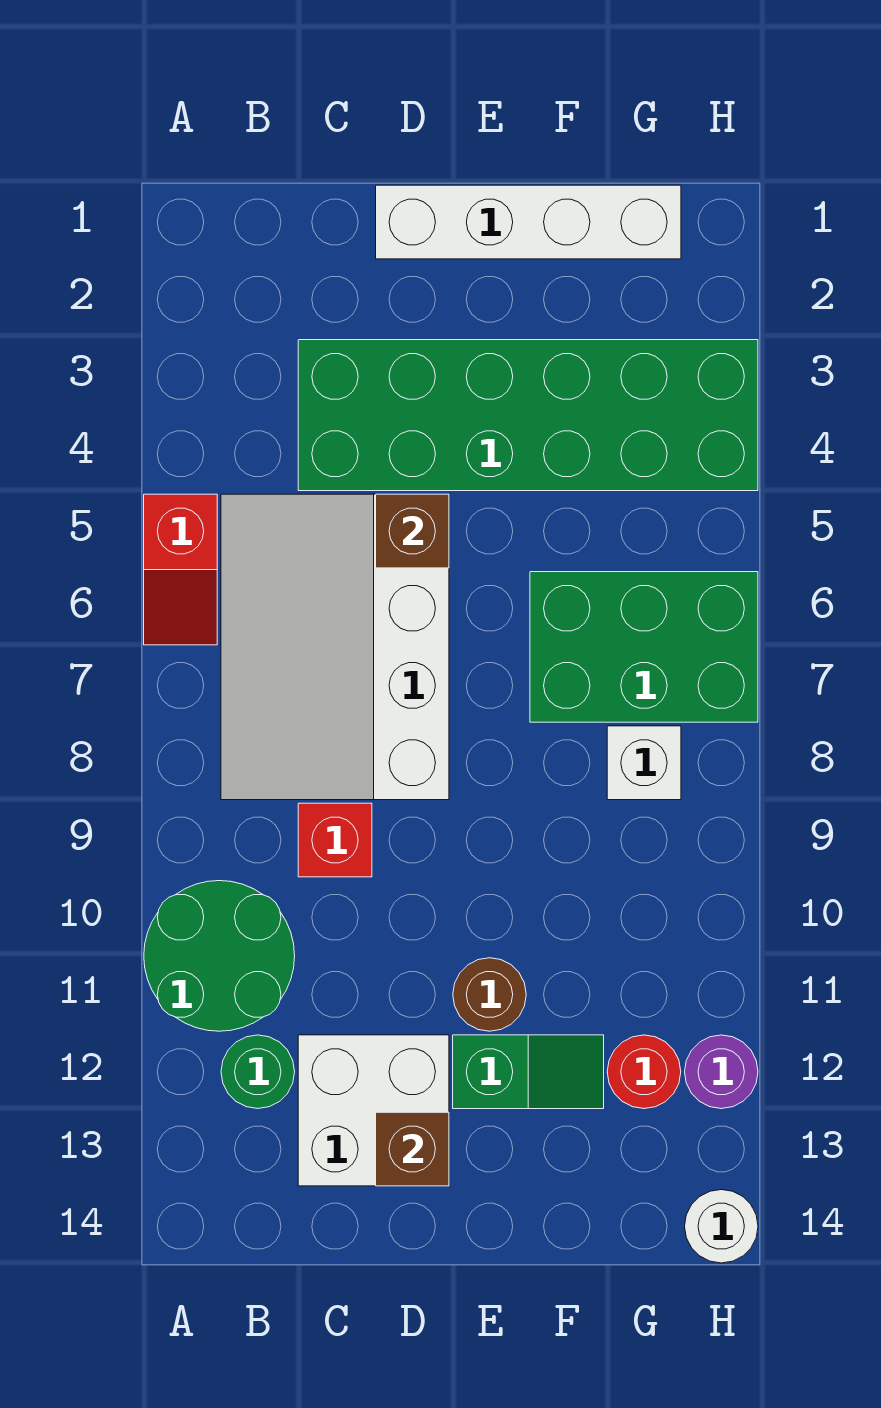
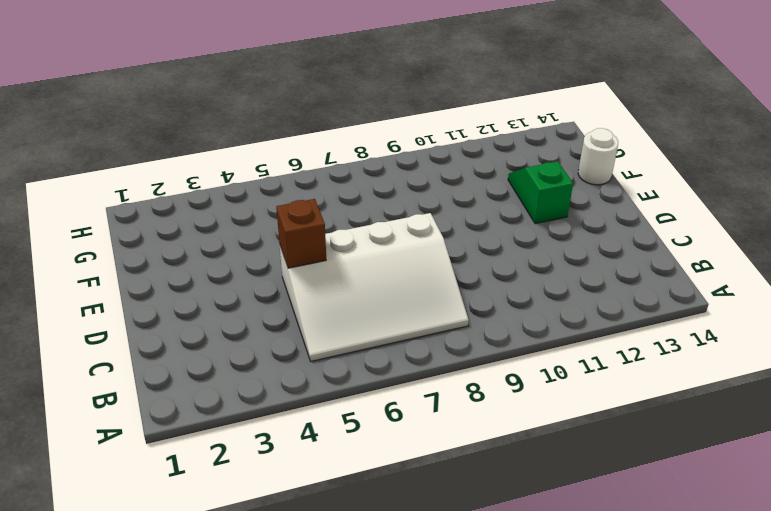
white 1x1 round brick [578,128,618,185] -> white 1x1 round brick moved to [685,1190,758,1263]
none -> red 1x2 slope [144,494,217,645]
none -> green 2x2 round brick [144,881,295,1031]
none -> green 1x1 round brick [221,1035,295,1109]

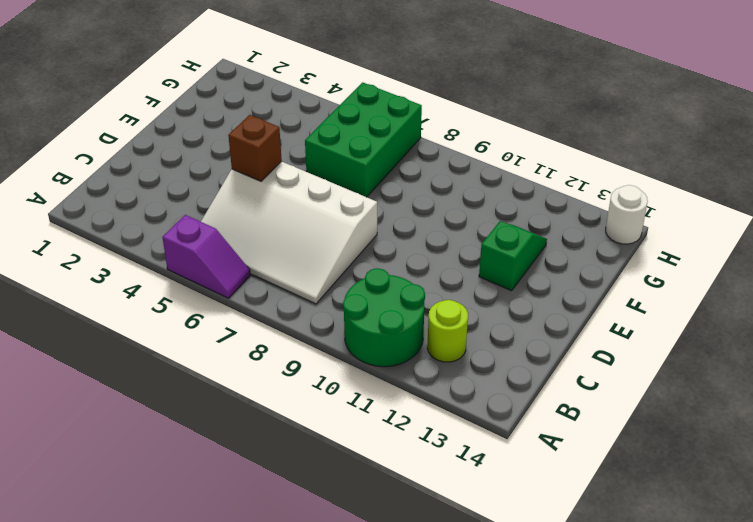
purple 1x2 slope [162,215,250,298] -> red 1x2 slope [144,494,217,645]
lime 1x1 round brick [427,300,468,362] -> green 1x1 round brick [221,1035,295,1109]
none -> green 2x6 brick [298,340,758,491]
none -> red 1x1 brick [298,803,372,877]
none -> white 2x2 brick [298,1035,449,1186]

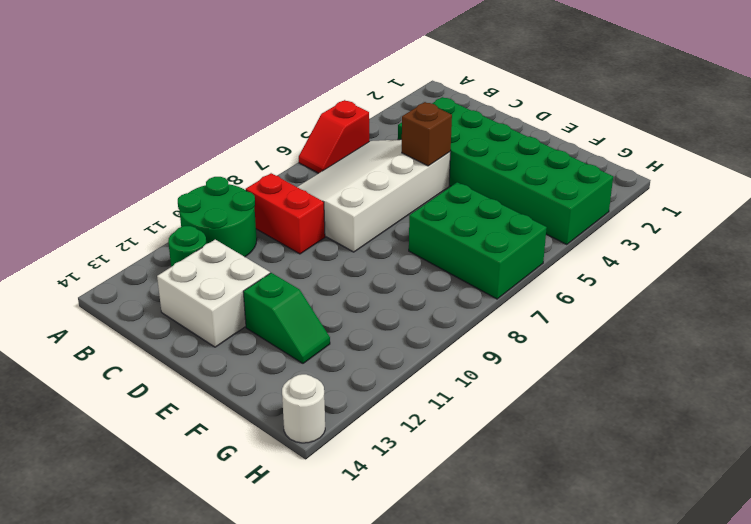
red 1x2 brick [246,173,325,254] -> red 1x1 brick [298,803,372,877]
none -> white 1x4 brick [376,185,681,259]
none -> brown 1x1 round brick [453,958,526,1031]
none -> white 1x1 brick [607,726,681,800]

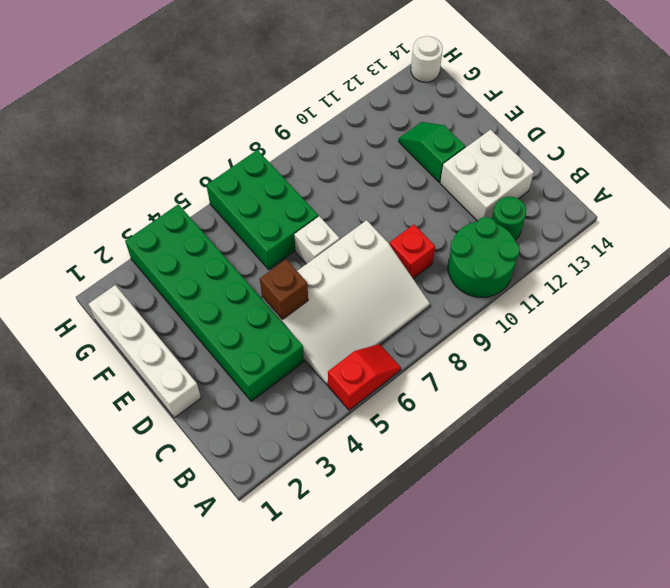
white 1x1 brick [294,216,340,264] -> white 1x1 brick moved to [607,726,681,800]
none -> brown 1x1 round brick [453,958,526,1031]
none -> red 1x1 round brick [607,1035,681,1109]
none -> purple 1x1 round brick [685,1035,758,1109]

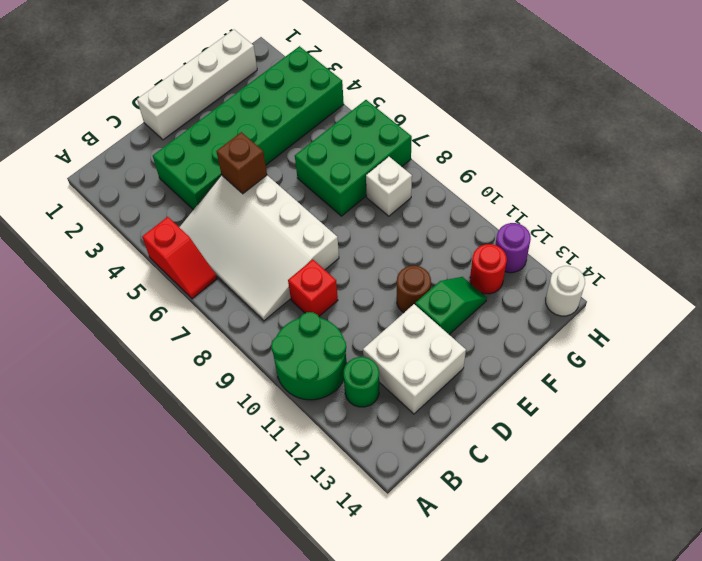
none -> brown 1x1 brick [376,1112,449,1186]

